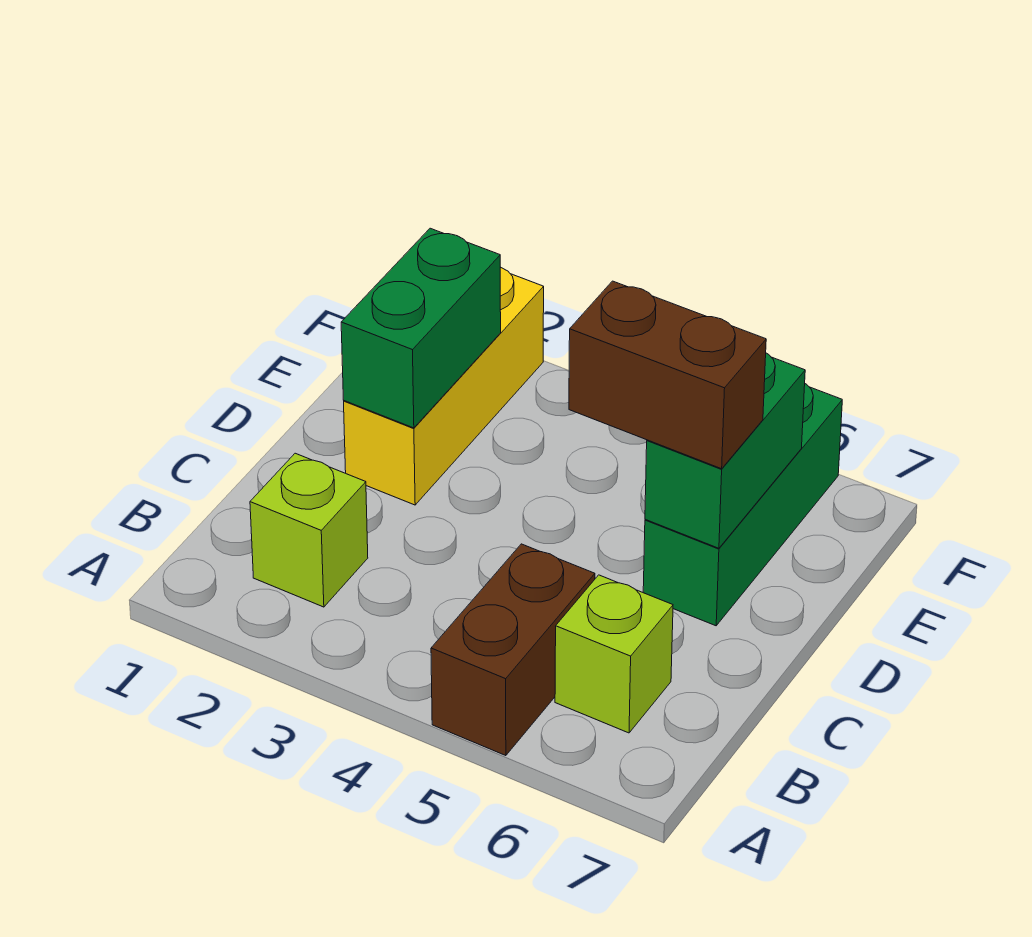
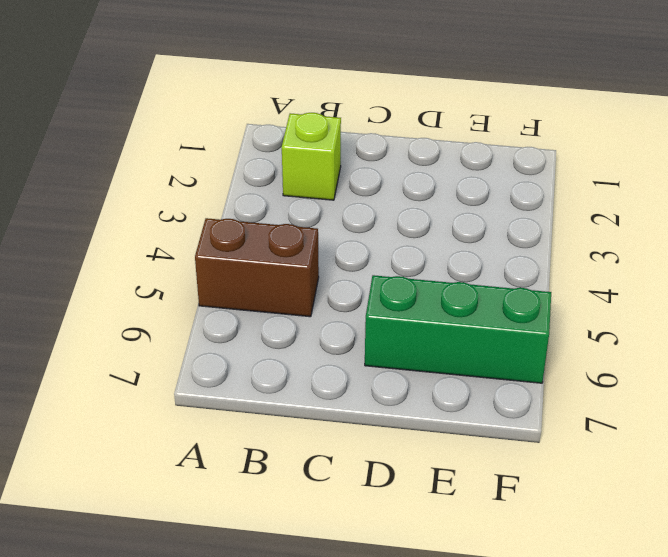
none -> lime 1x1 brick [555,575,673,733]
none -> yellow 1x3 brick [344,267,544,505]

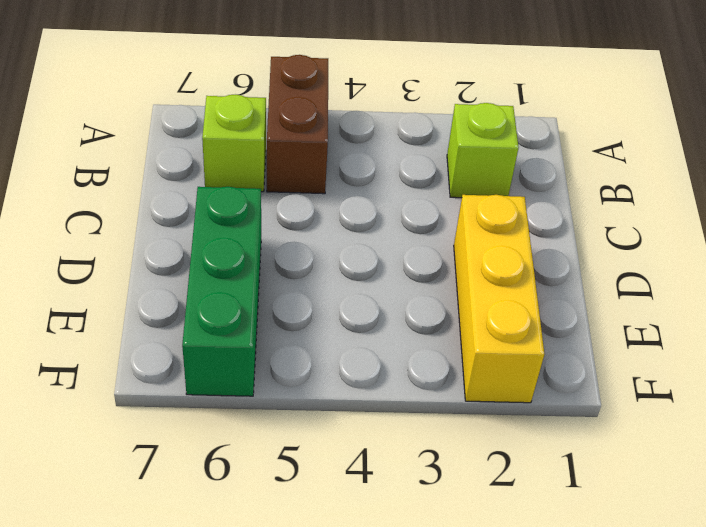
none -> green 1x2 brick [341,228,501,428]
none -> green 1x2 brick [645,353,805,548]

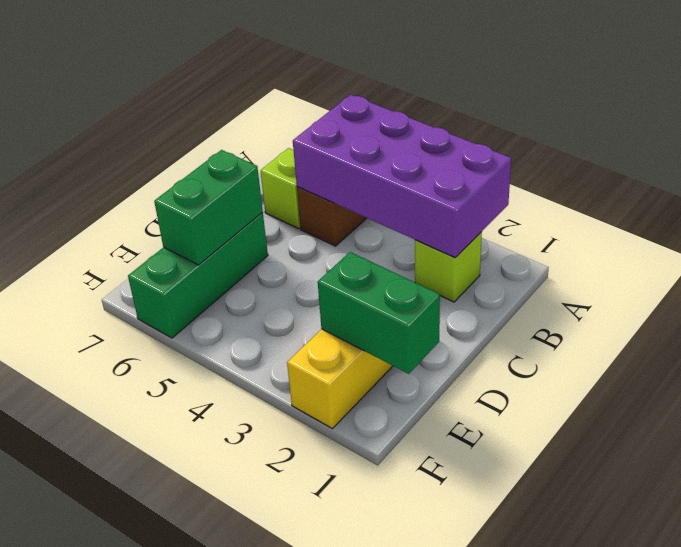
purple 2x4 brick [293,95,511,258] -> none
green 1x2 brick [318,252,440,374] -> green 1x2 brick turned to [341,228,501,428]
none -> brown 1x2 brick [569,281,766,469]

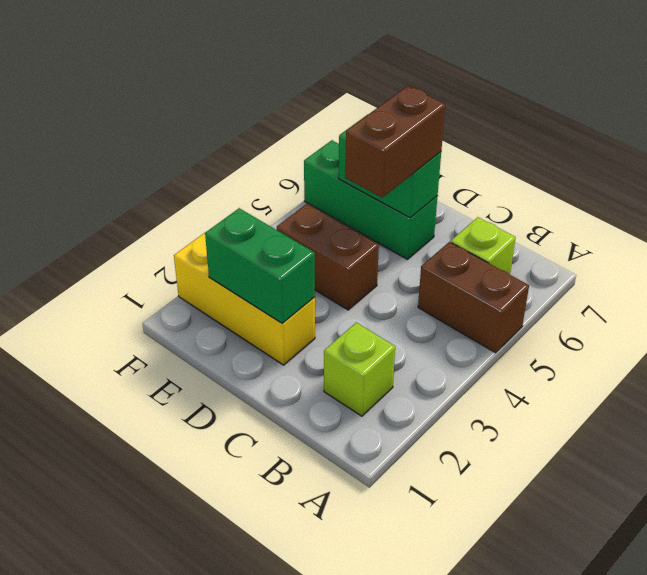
brown 1x2 brick [277,204,379,310] -> none

